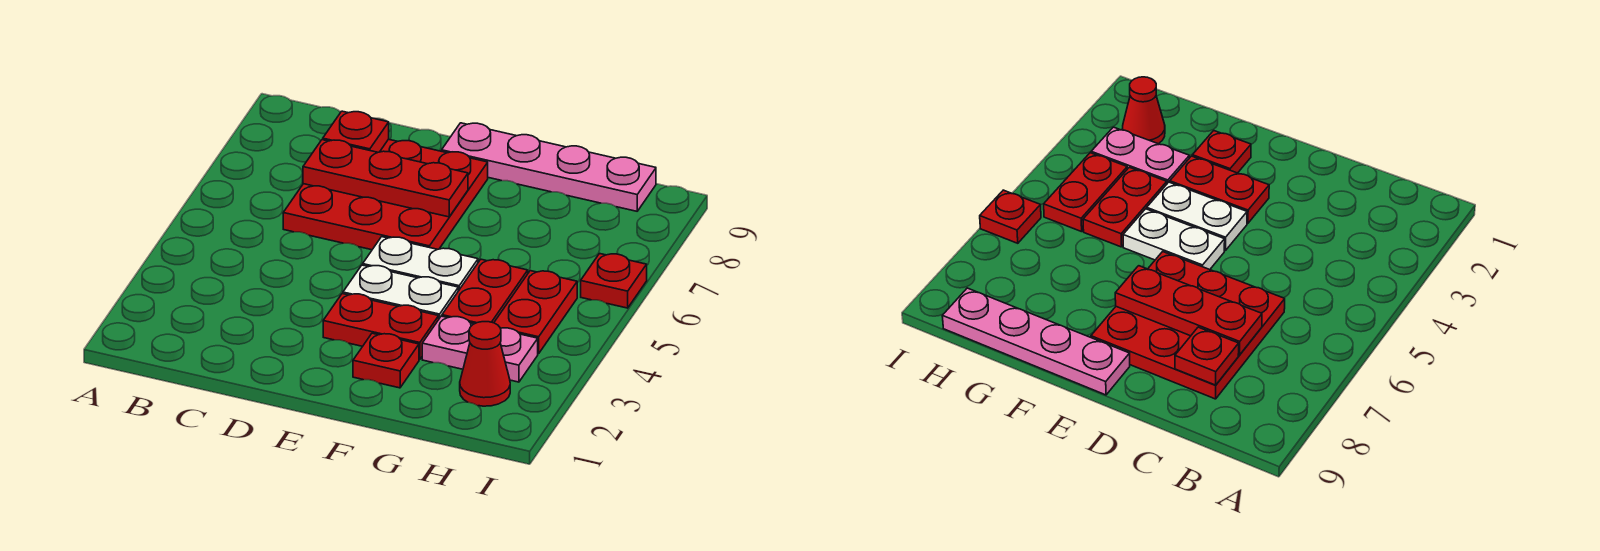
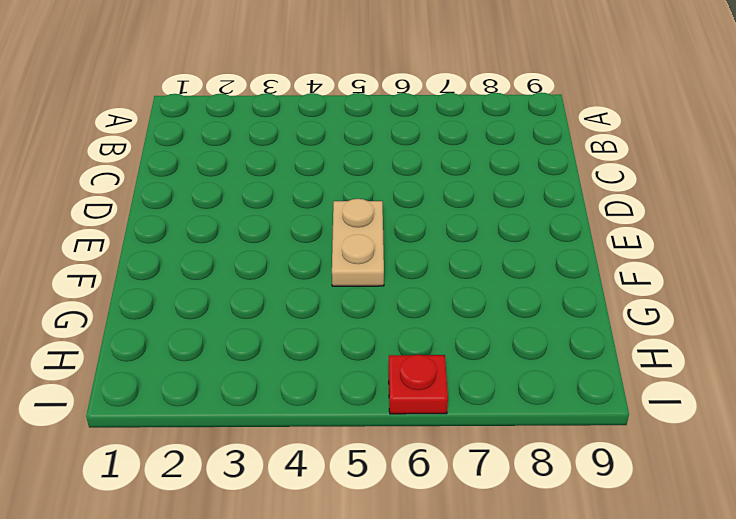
tan 1x2 plate [332,199,384,286] -> white 1x2 plate [363,237,478,291]
none -> red 3x3 plate [283,139,488,250]
none -> red 1x2 plate [323,294,439,359]
none -> white 1x2 plate [343,265,458,318]

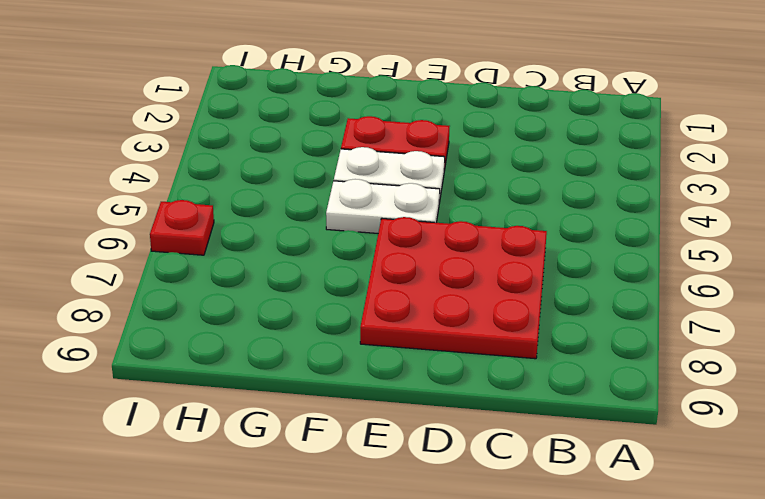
none -> pink 1x4 plate [442,123,656,211]
none -> red 1x1 plate [353,333,419,388]
none -> pink 1x2 plate [422,316,538,382]

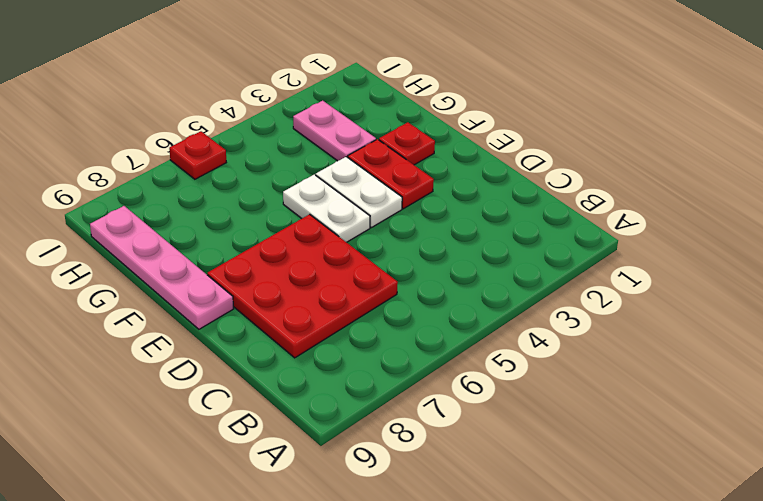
none -> red 1x2 plate [442,259,528,324]
none -> red 1x1 cone [460,322,510,406]
none -> red 1x2 plate [494,271,577,354]

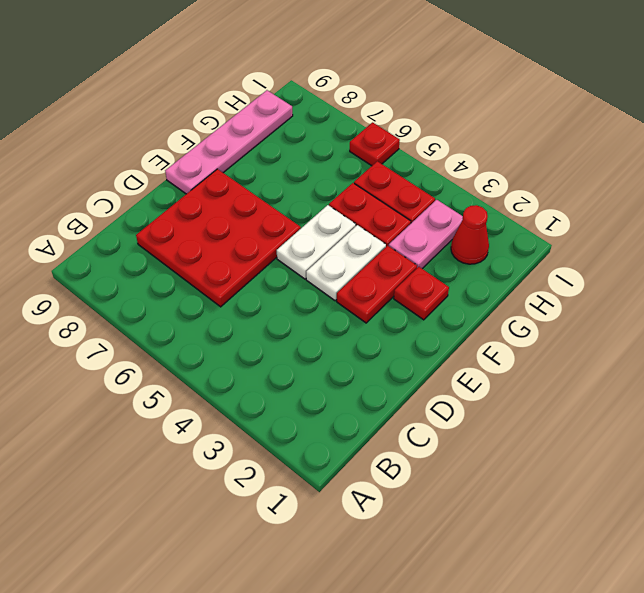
none -> red 1x3 plate [303,140,468,217]
none -> red 1x1 plate [323,111,389,152]

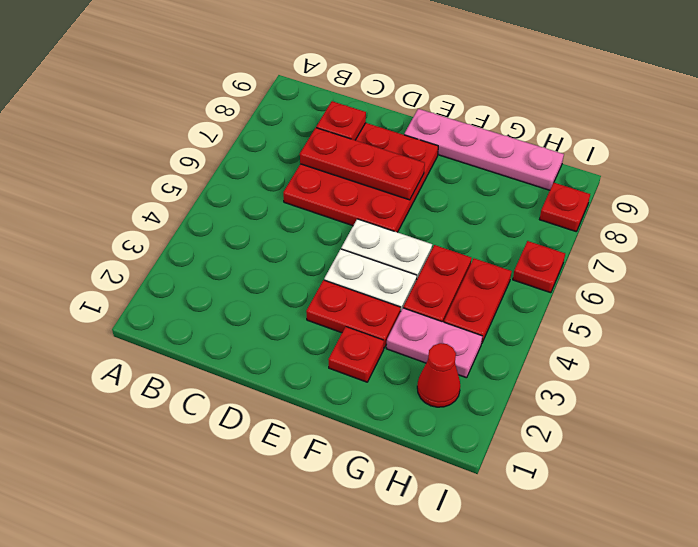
red 1x1 plate [540,183,590,231] -> none

